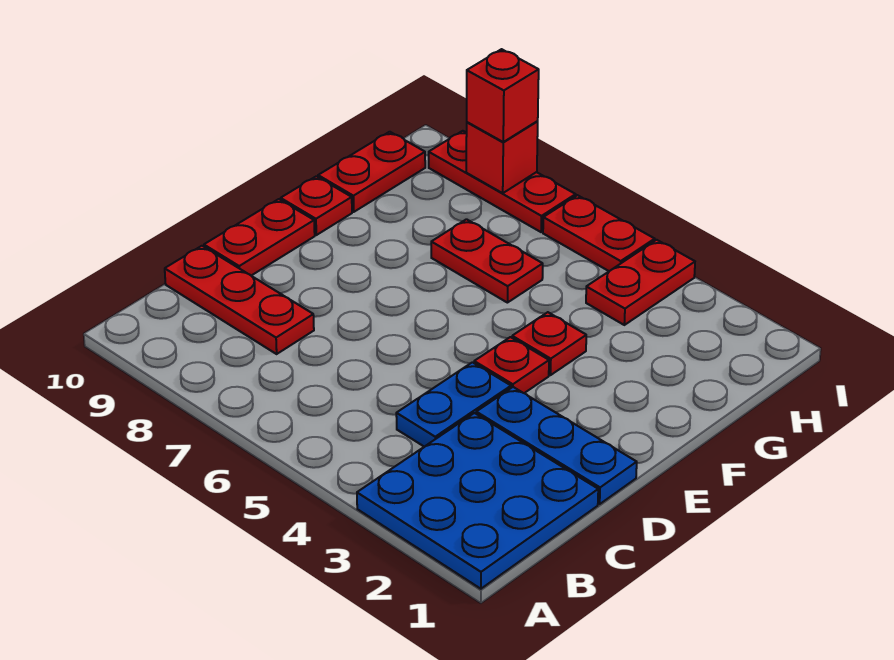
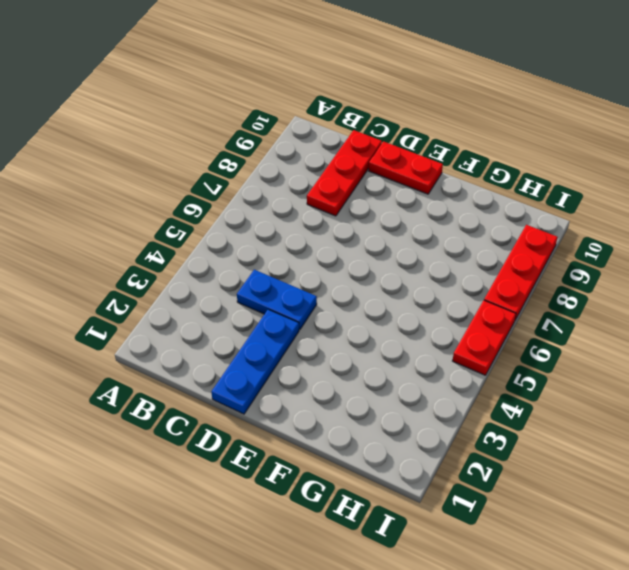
none -> blue 3x3 plate [357,413,598,589]
none -> red 1x1 plate [474,337,549,393]
none -> red 1x1 plate [512,312,586,375]

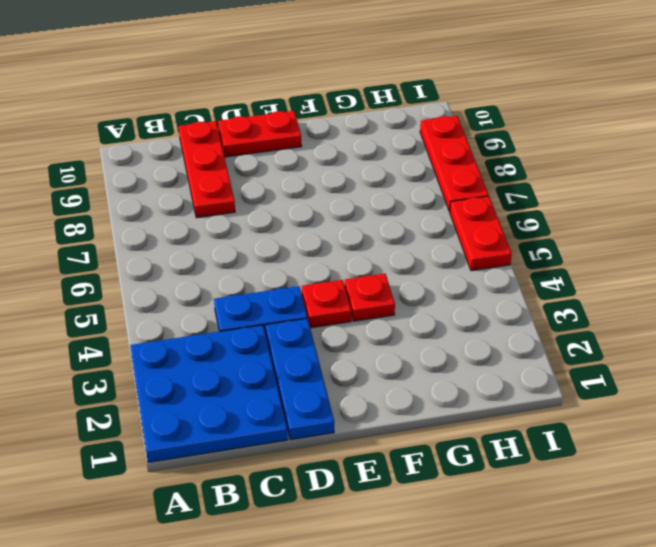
none -> red 1x1 plate [281,176,352,235]
none -> red 1x2 plate [431,219,543,303]
none -> red 1x2 plate [318,132,425,212]

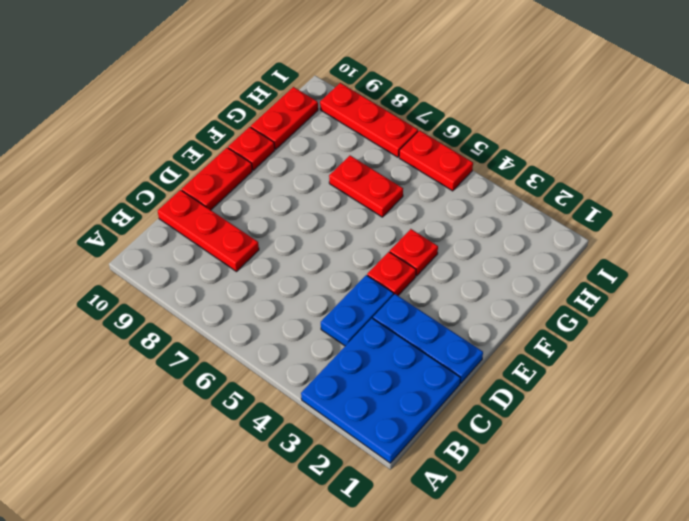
none -> red 1x2 plate [586,240,695,325]
none -> red 1x1 brick [466,121,538,193]
none -> red 1x1 brick [467,49,539,142]

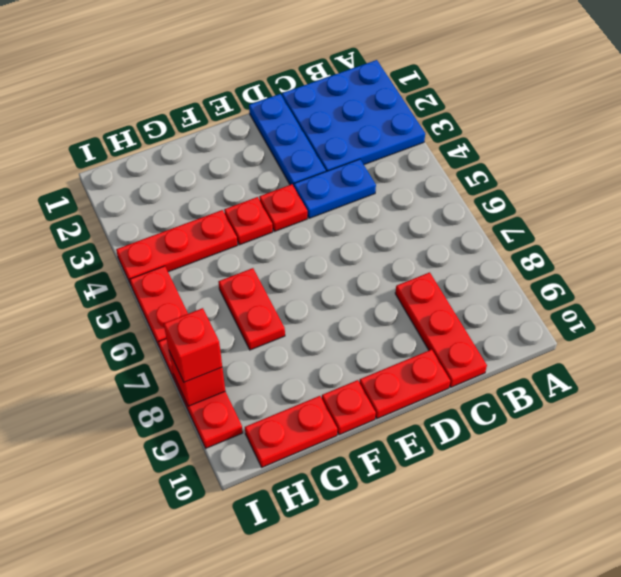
red 1x3 plate [116,210,238,285] -> red 1x2 plate [586,240,695,325]

